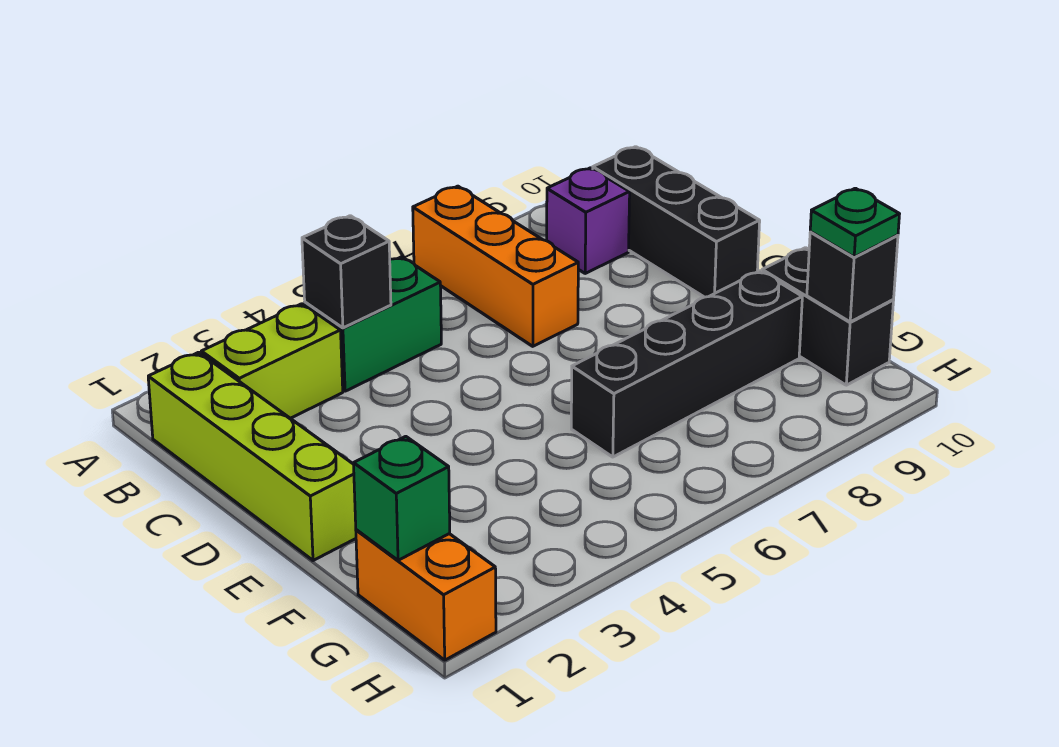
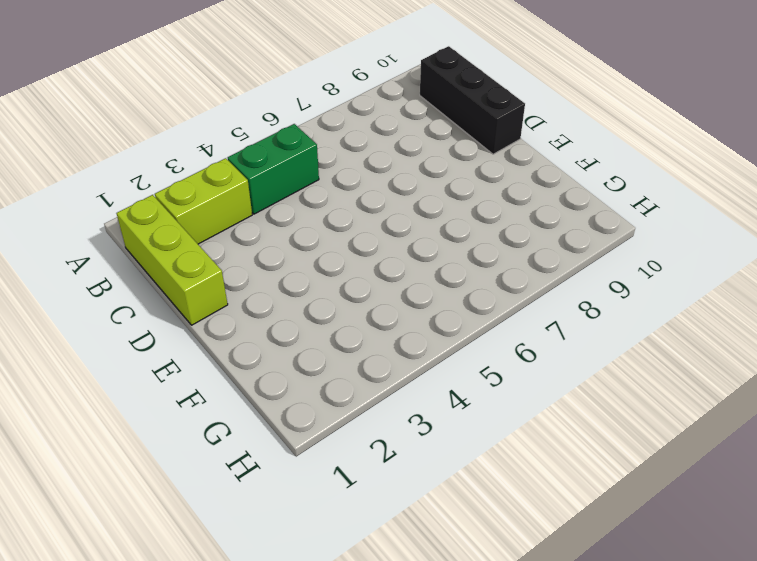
lime 1x3 brick [117,195,228,325] -> lime 1x4 brick [148,352,356,561]
none -> orange 1x3 brick [413,186,578,346]
none -> purple 1x1 brick [547,168,630,273]
none -> black 1x4 brick [571,271,802,457]

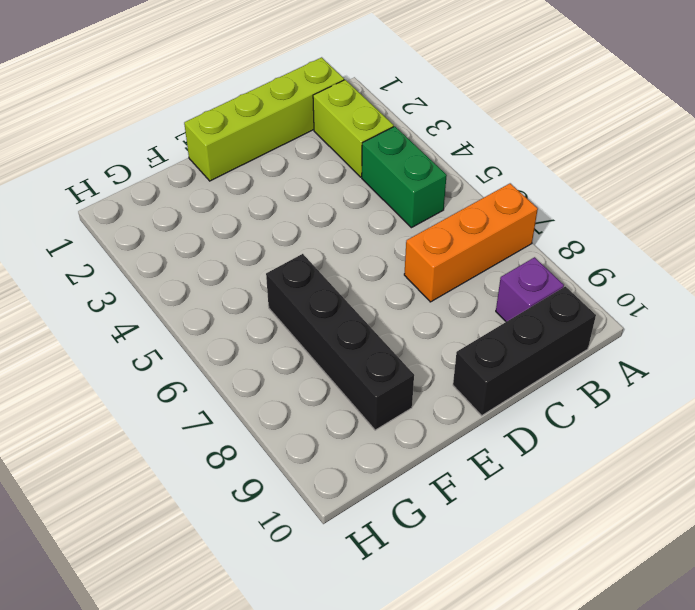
none -> black 1x2 brick [762,248,894,385]
none -> orange 1x2 brick [356,530,496,660]
none -> black 1x1 brick [302,216,391,328]

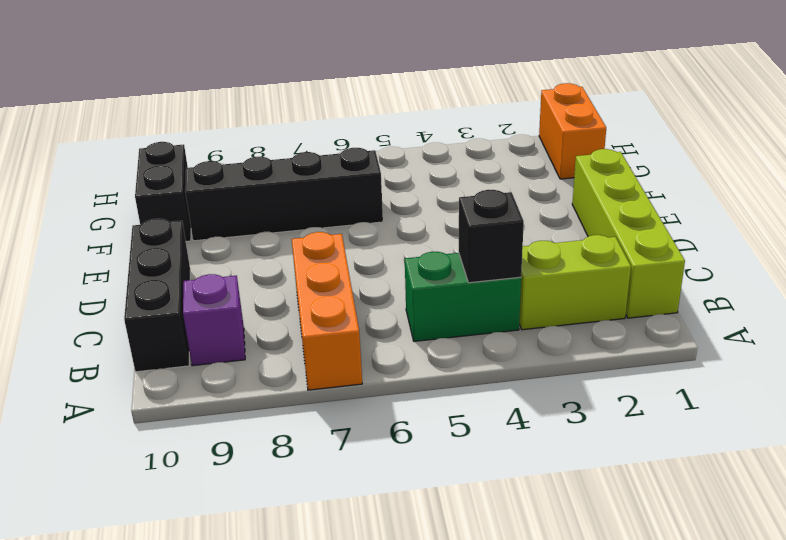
none -> green 1x1 brick [354,436,450,560]
none -> black 1x1 brick [807,232,898,322]
none -> green 1x1 plate [810,188,899,257]

